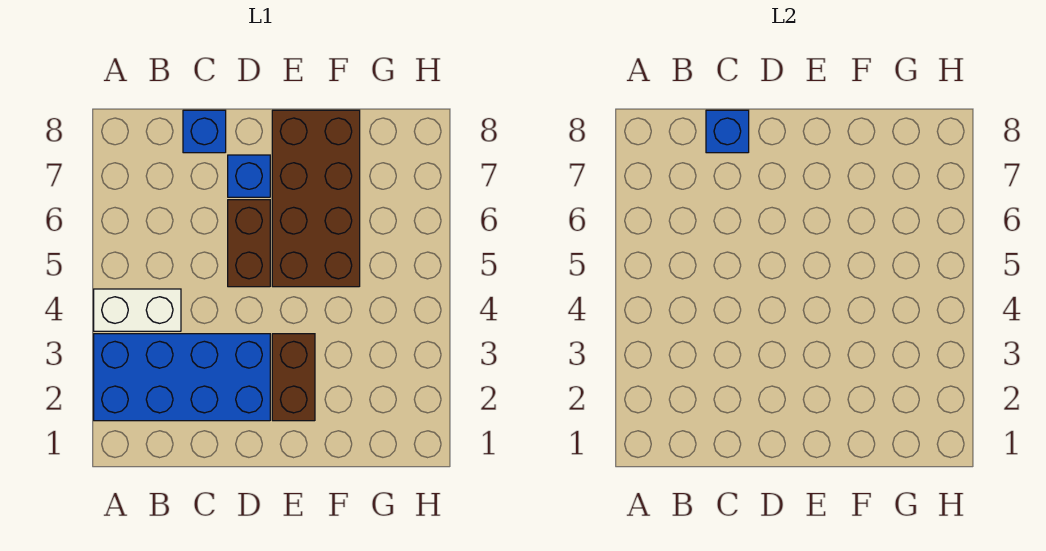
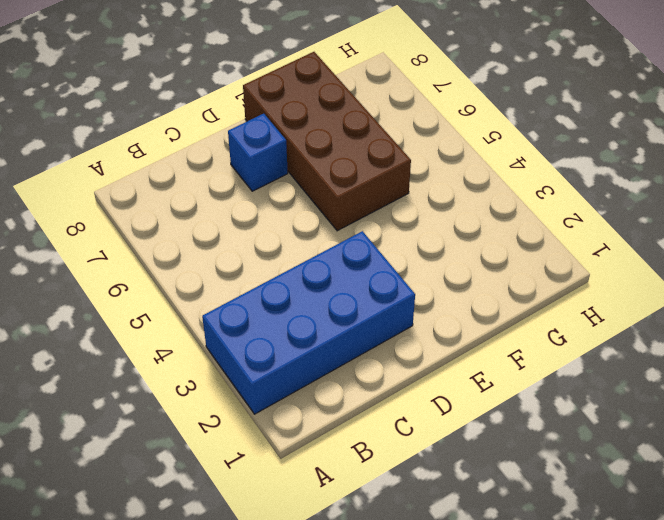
none -> white 1x2 brick [94,289,181,331]
none -> blue 1x1 brick [183,110,226,153]

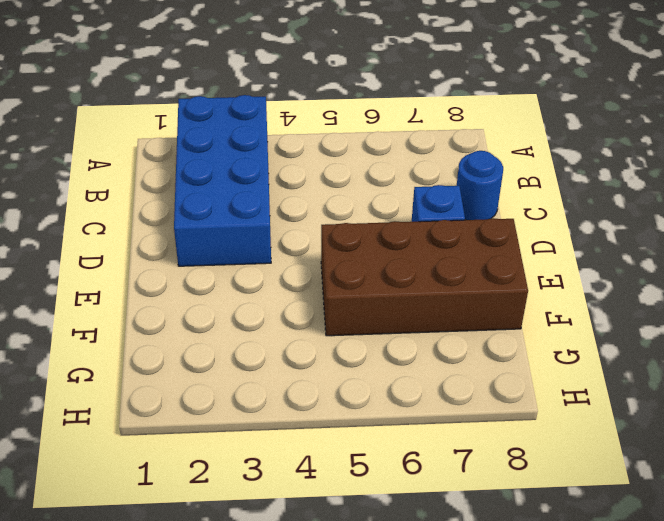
blue 1x1 round brick [457,151,503,220] -> blue 1x1 brick [183,110,226,153]
none -> white 1x2 brick [94,289,181,331]
none -> brown 1x2 brick [228,200,270,287]

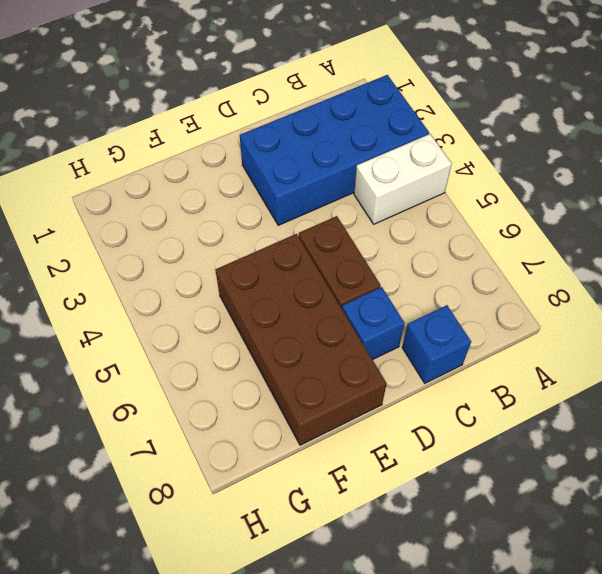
none -> brown 1x2 brick [272,334,315,421]
none -> blue 1x1 brick [706,110,749,153]

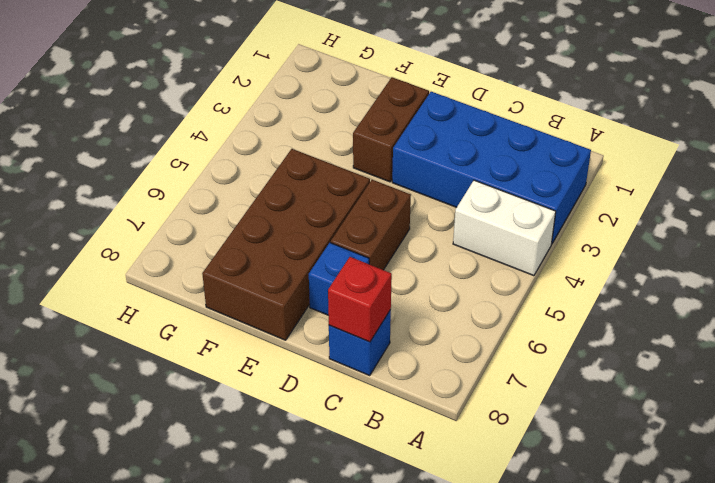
red 1x1 brick [328,257,392,342] -> blue 1x1 brick [706,110,749,153]

